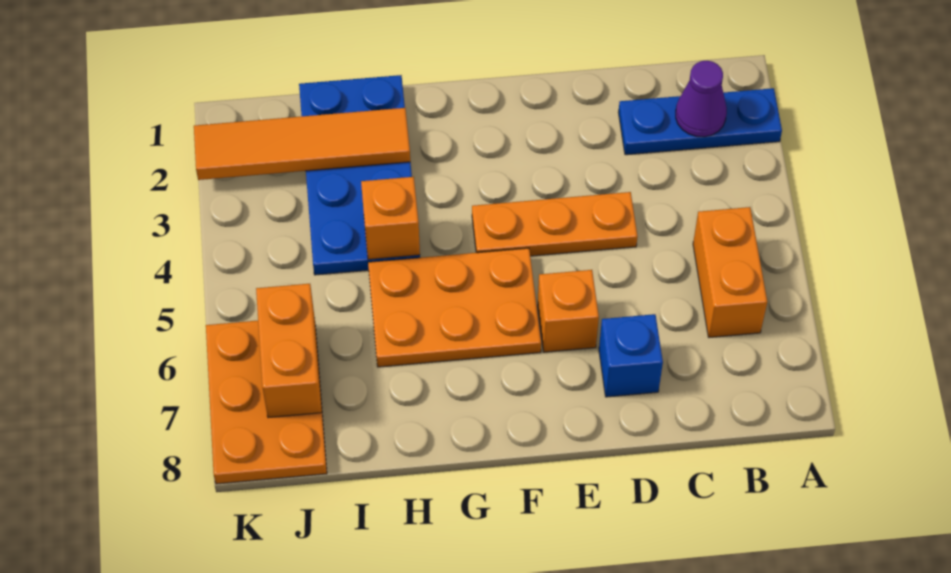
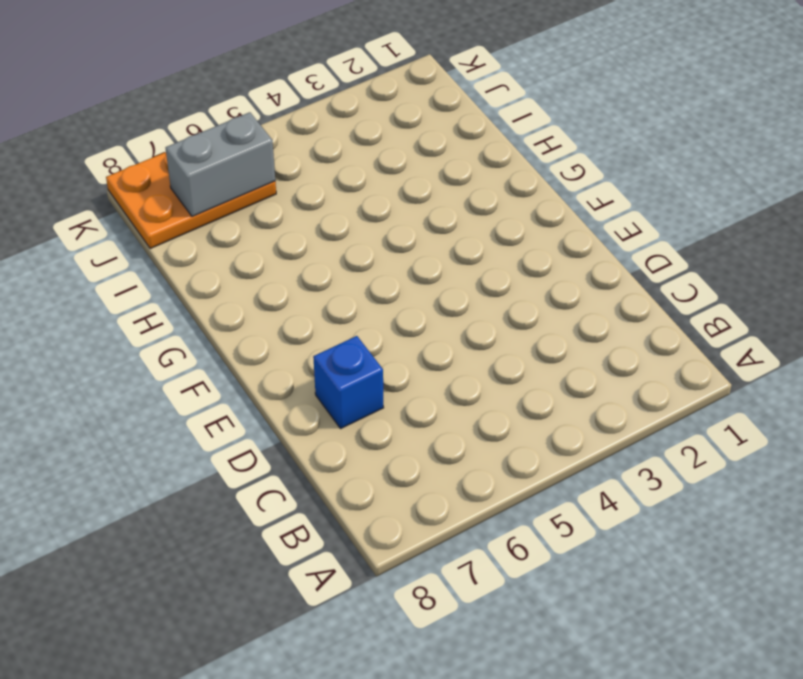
grey 1x2 brick [166,112,275,216] -> orange 1x2 brick [256,284,322,418]
none -> blue 1x3 plate [618,88,782,155]
none -> orange 1x2 brick [693,207,767,337]
none -> orange 1x3 plate [472,192,638,256]

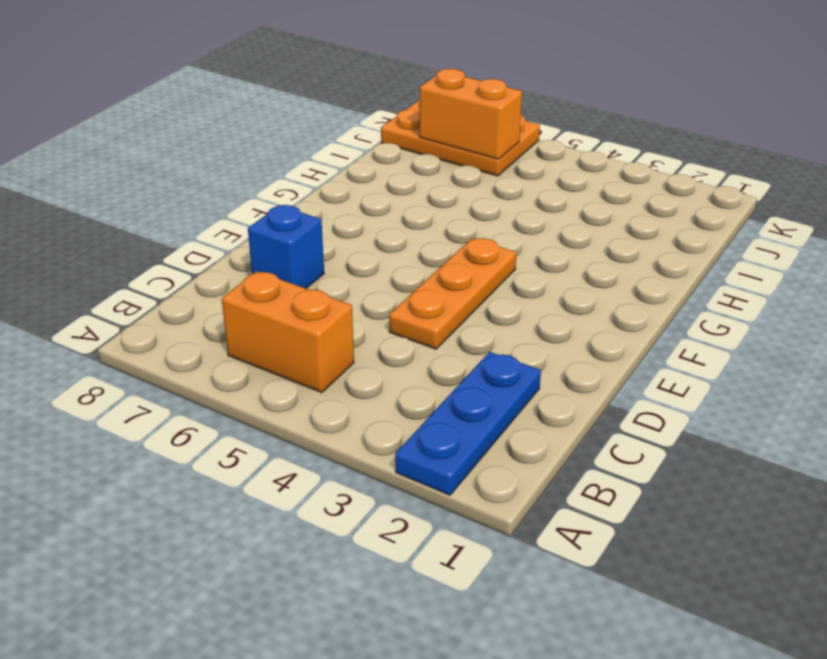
none -> orange 1x1 brick [538,270,599,352]
none -> orange 2x3 plate [368,248,541,367]
none -> blue 2x4 plate [299,75,420,275]

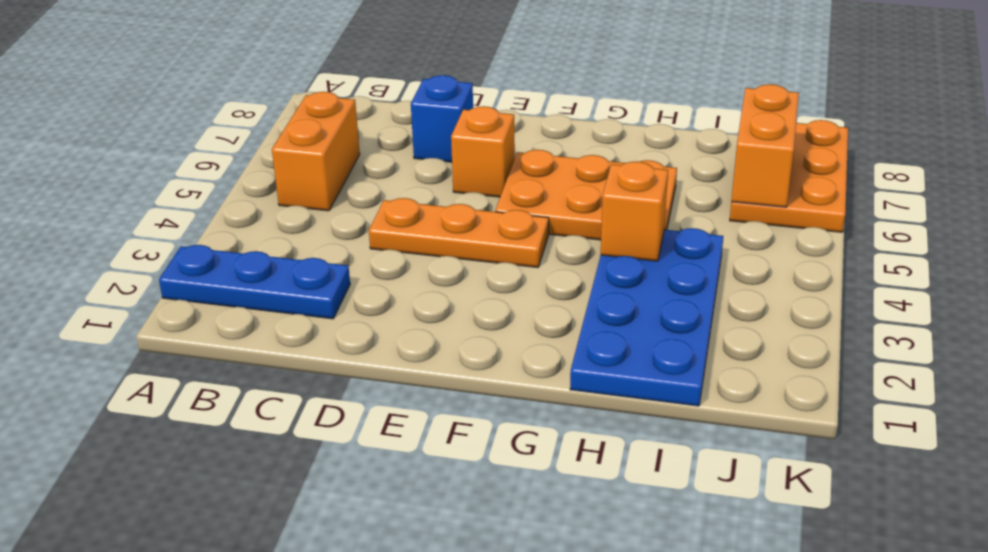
none -> purple 1x1 cone [676,61,727,137]
none -> orange 1x4 tile [194,108,410,180]

